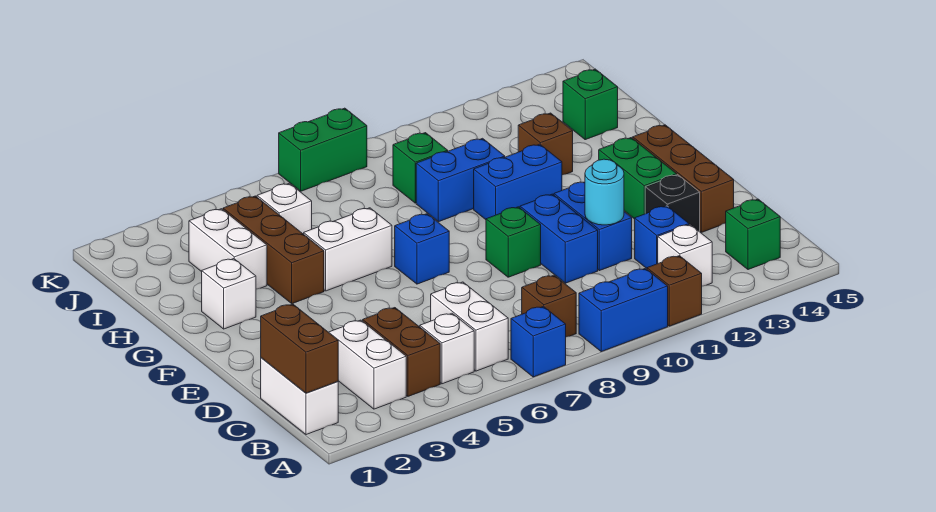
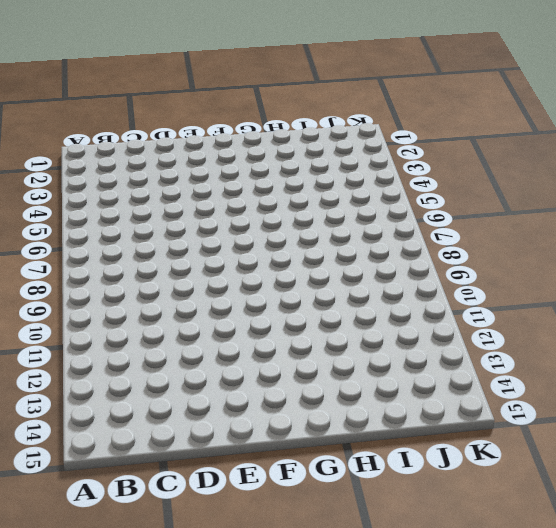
none -> blue 1x1 brick [511,306,566,377]
none -> blue 1x2 brick [579,268,668,352]
none -> brown 1x1 brick [647,256,702,326]
none -> white 1x2 brick [261,358,338,435]

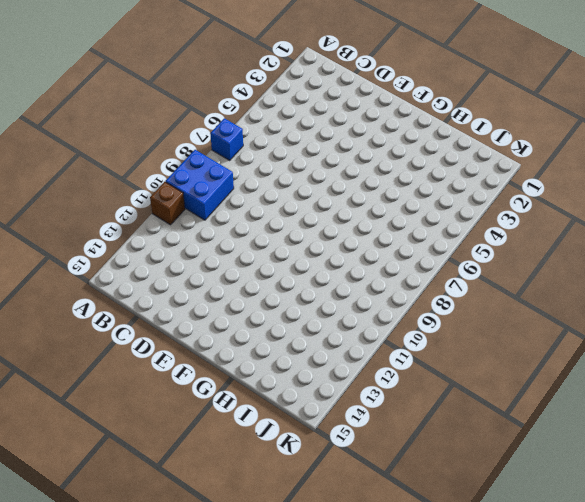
blue 2x2 brick [166,150,234,220] -> blue 1x2 brick [579,268,668,352]
none -> white 1x2 brick [261,358,338,435]
none -> white 1x2 brick [329,320,406,409]
none -> brown 1x2 brick [363,308,440,396]
none -> white 1x1 brick [420,313,474,384]

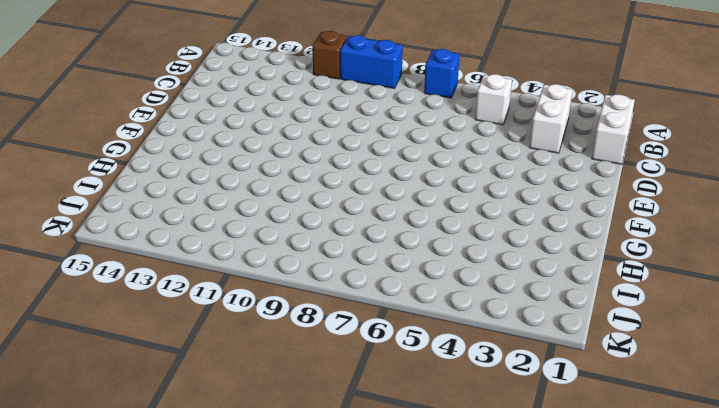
none -> brown 1x2 brick [363,308,440,396]
none -> white 1x2 brick [431,282,508,371]
none -> brown 1x1 brick [522,275,576,337]
none -> white 1x1 brick [658,225,712,286]

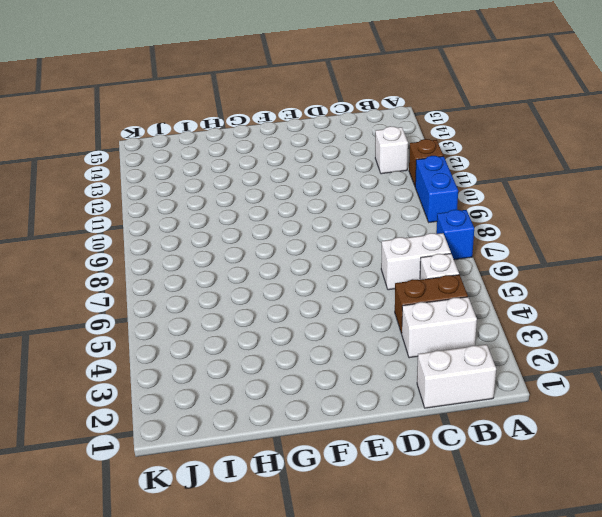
none -> brown 1x1 brick [522,275,576,337]
none -> green 1x1 brick [726,199,780,270]
none -> blue 1x1 brick [635,206,689,268]
none -> blue 1x2 brick [520,194,598,283]

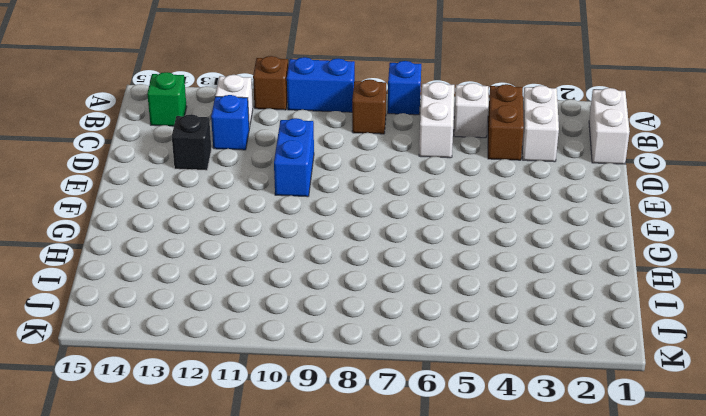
none -> blue 1x2 brick [554,182,632,271]
none -> brown 1x3 brick [633,125,734,232]
none -> green 1x1 brick [486,207,541,277]
none -> green 1x2 brick [599,138,677,219]

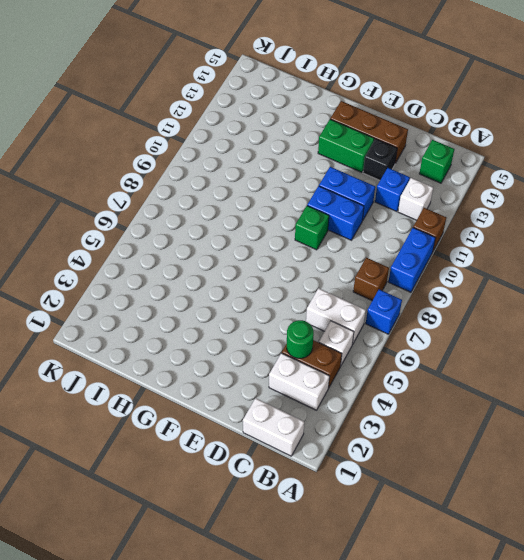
green 1x1 round brick [287,320,314,358] -> none
none -> blue 1x1 brick [395,214,449,284]
none -> white 1x1 brick [202,259,256,329]
none -> brown 1x3 brick [223,196,324,304]
none -> white 1x2 brick [304,208,392,291]

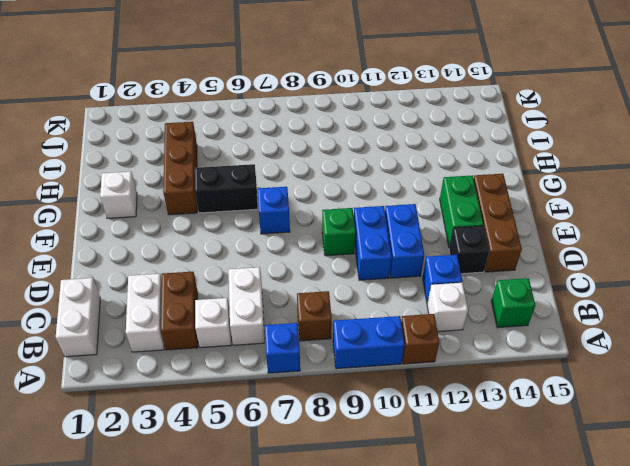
black 1x2 brick [195,164,258,213] -> white 1x2 brick [304,208,392,291]
none -> blue 1x2 brick [474,144,562,220]
none -> white 1x2 brick [189,209,267,289]
none -> blue 1x2 brick [416,138,505,222]
none -> brown 1x1 brick [518,113,573,175]

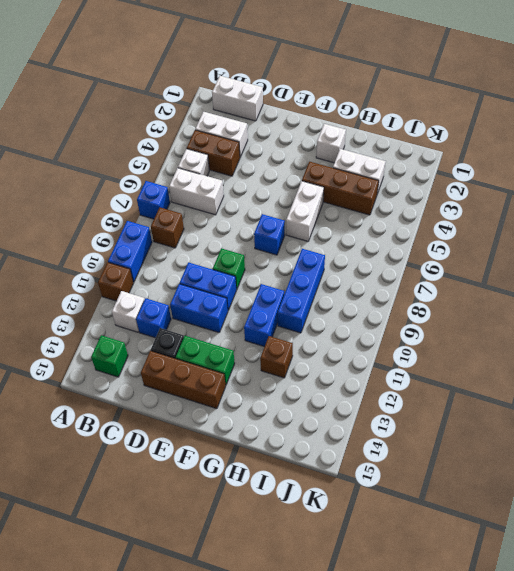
blue 1x3 brick [278,249,325,333] -> blue 1x2 brick [416,138,505,222]
none -> white 1x1 brick [257,183,312,234]
none -> green 1x1 brick [393,133,448,203]
none -> green 1x1 brick [563,69,618,140]
none -> green 1x2 brick [279,108,367,191]

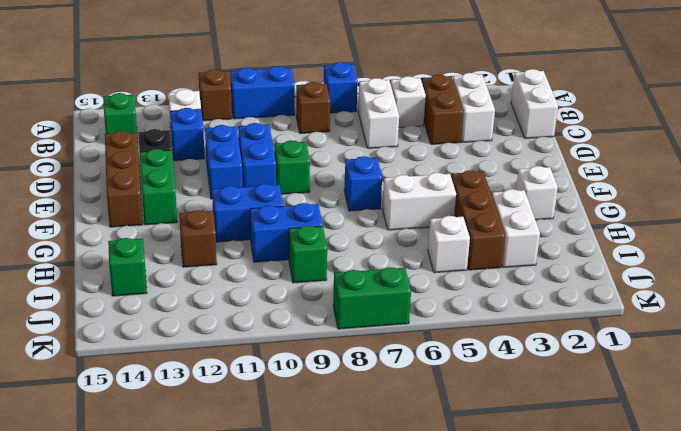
none -> brown 1x2 brick [261,304,338,393]
none -> cyan 1x1 round brick [585,159,624,225]

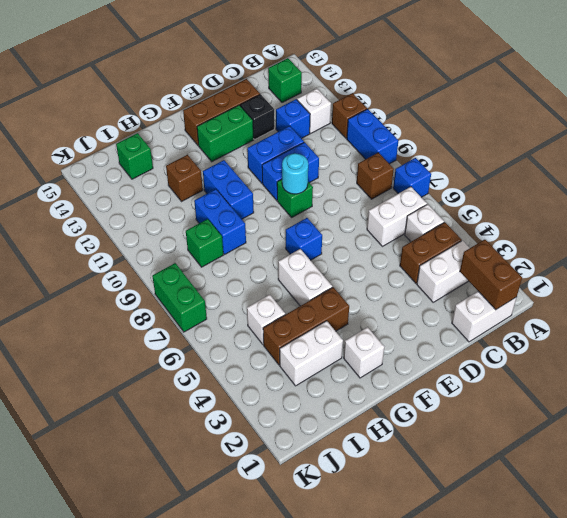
brown 1x2 brick [460,240,522,310] -> brown 1x2 brick turned to [261,304,338,393]
cyan 1x1 round brick [282,153,308,194] -> cyan 1x1 round brick moved to [585,159,624,225]

